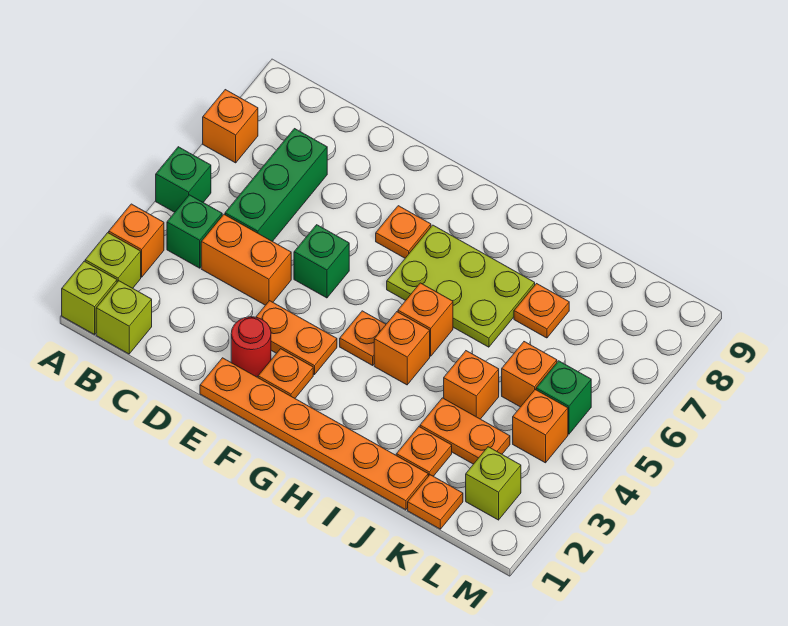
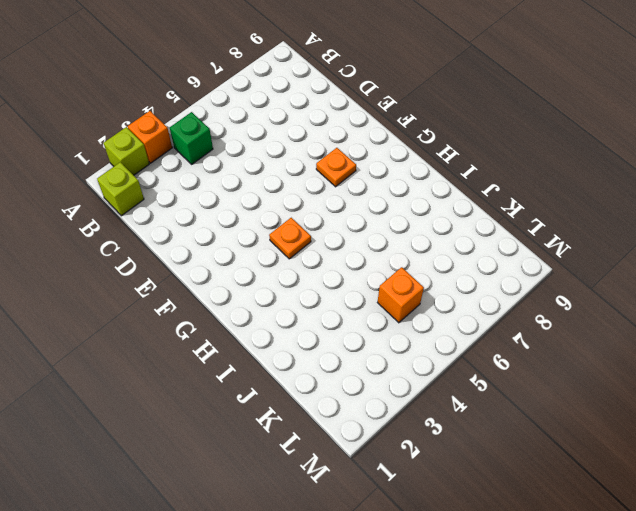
none -> lime 1x1 brick [62,261,117,335]
none -> green 1x1 brick [156,147,211,212]
none -> orange 1x1 brick [203,90,258,163]

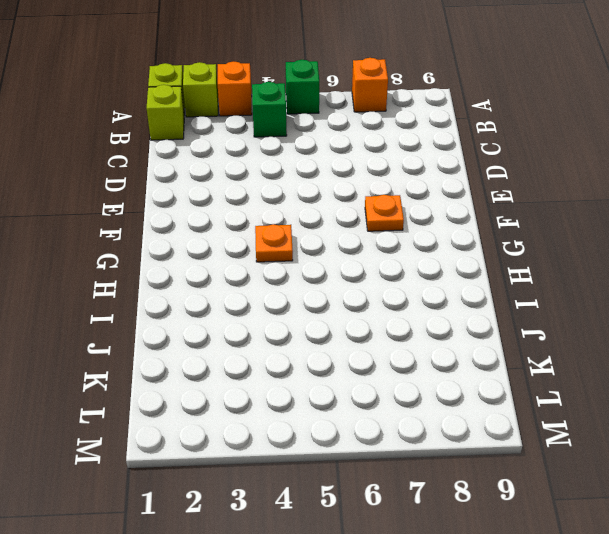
none -> orange 1x2 brick [201,215,291,305]
none -> green 1x3 brick [225,129,327,241]
none -> orange 1x6 plate [200,358,428,510]

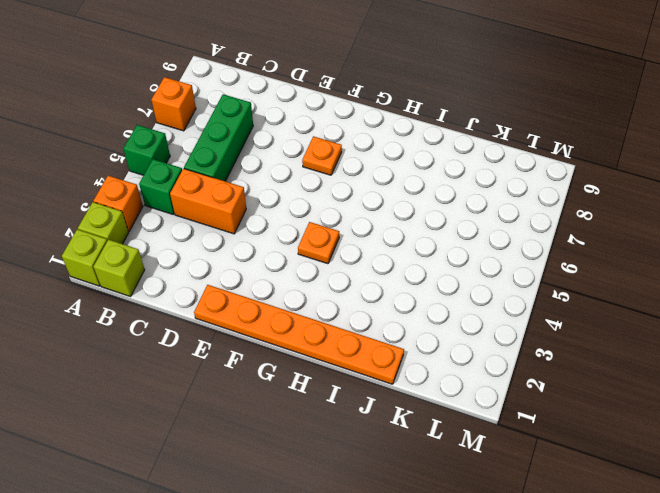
none -> red 1x1 round brick [231,317,271,377]
none -> orange 1x2 plate [256,301,337,375]
none -> green 1x1 brick [294,225,349,298]

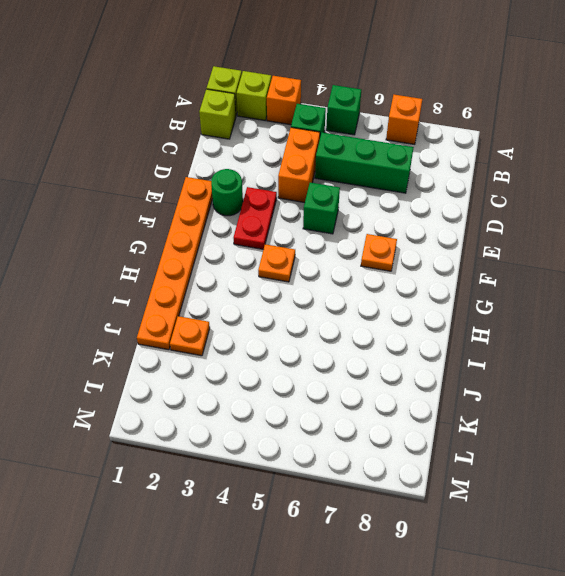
green 1x1 round brick [211,169,243,216] -> red 1x1 round brick [231,317,271,377]
red 1x2 plate [234,187,277,249] -> orange 1x2 plate [256,301,337,375]
none -> orange 1x1 plate [258,349,313,398]
none -> lime 2x3 plate [387,225,535,347]
none -> orange 1x1 brick [374,312,430,385]

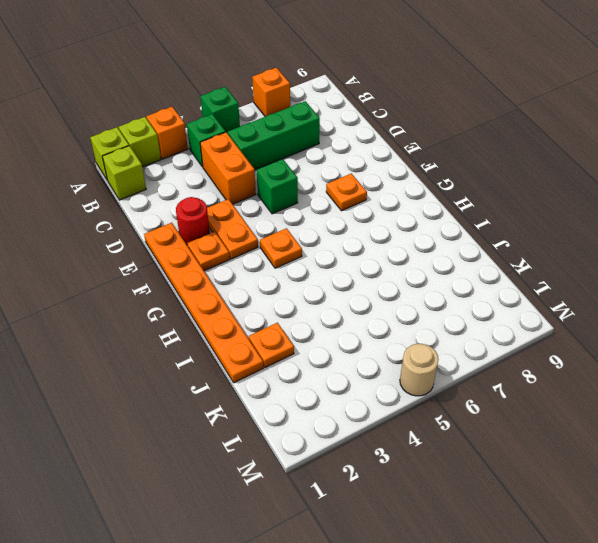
tan 1x1 round brick [400,344,439,396] -> none
none -> lime 2x3 plate [387,225,535,347]
none -> orange 1x1 brick [374,312,430,385]
none -> orange 1x1 brick [398,283,453,356]

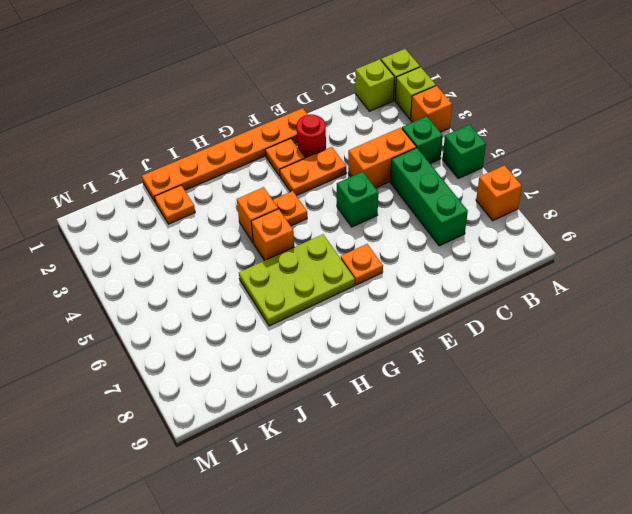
none -> orange 1x2 plate [420,398,510,464]
none -> orange 1x1 brick [444,351,499,419]
none -> orange 1x1 plate [514,284,569,338]

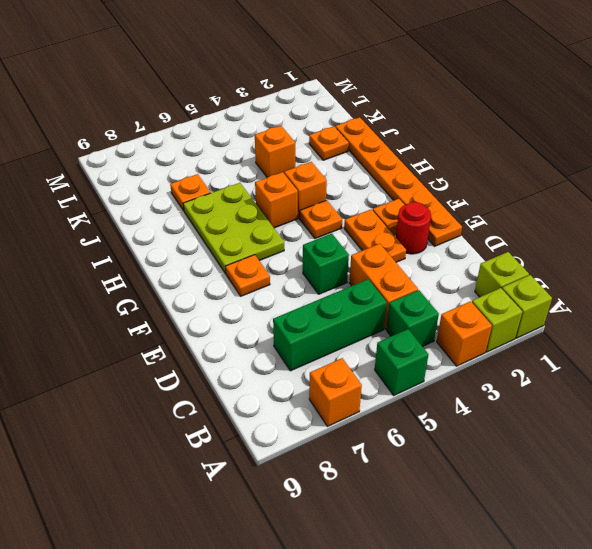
none -> orange 1x2 plate [420,398,510,464]
none -> orange 1x1 plate [408,475,463,529]
none -> orange 1x1 brick [502,342,557,407]

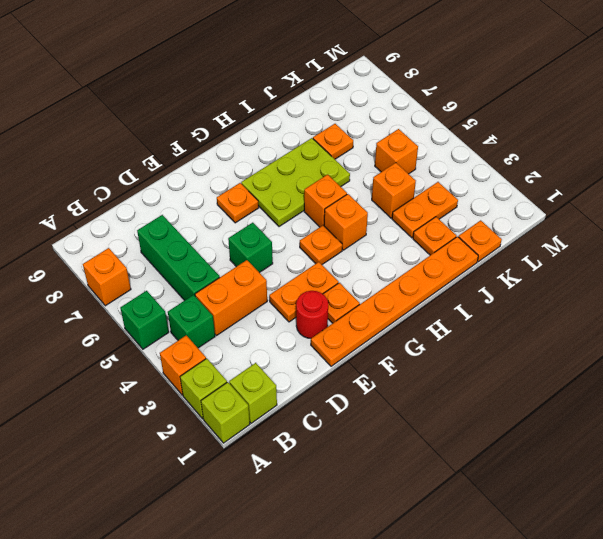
none -> lime 1x1 brick [466,447,521,520]
none -> orange 1x1 brick [513,390,568,463]
none -> green 1x1 brick [536,361,591,434]

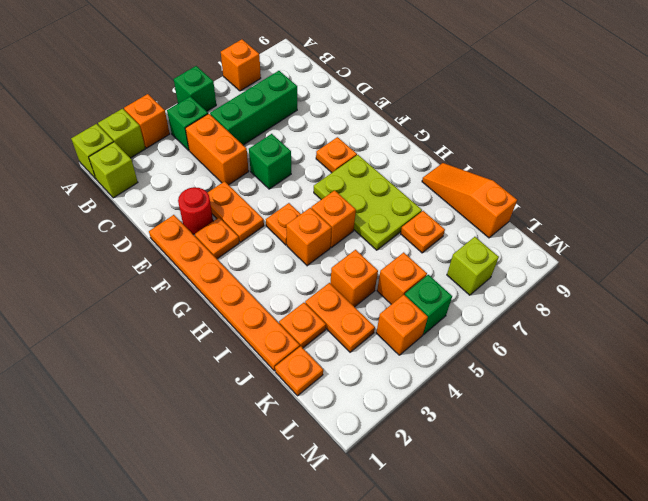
orange 1x3 slope [422,163,517,238] -> none
lime 1x1 brick [447,237,499,295] -> lime 1x1 brick moved to [466,447,521,520]

